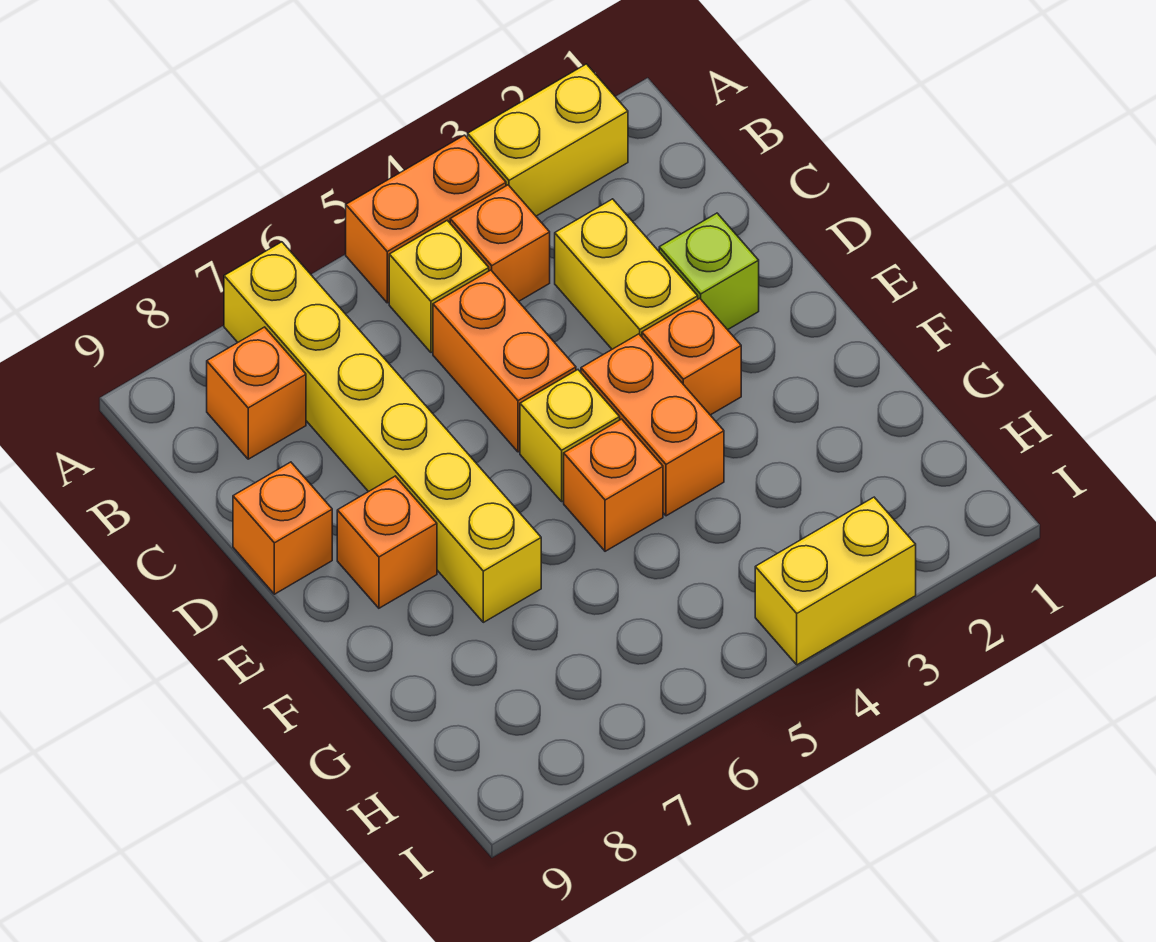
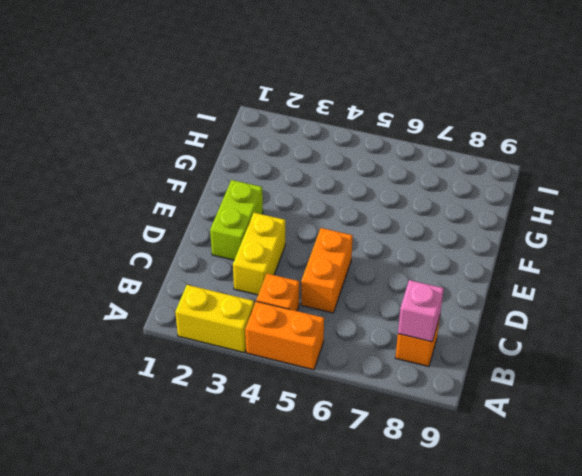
pink 1x1 brick [398,280,444,342] -> none
lime 1x2 brick [210,180,263,260] -> lime 1x1 brick [659,213,759,330]
none -> yellow 1x6 brick [224,242,541,622]
none -> yellow 1x1 brick [389,220,489,352]
none -> orange 1x1 brick [233,462,332,594]

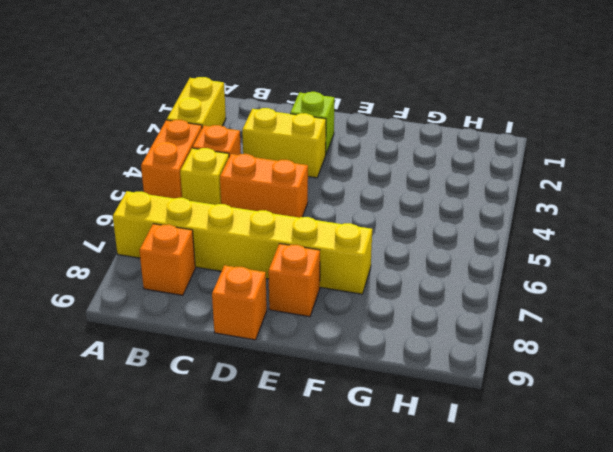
none -> orange 1x1 brick [642,298,741,415]
none -> orange 1x2 brick [581,334,724,516]
none -> yellow 1x1 brick [520,370,620,501]

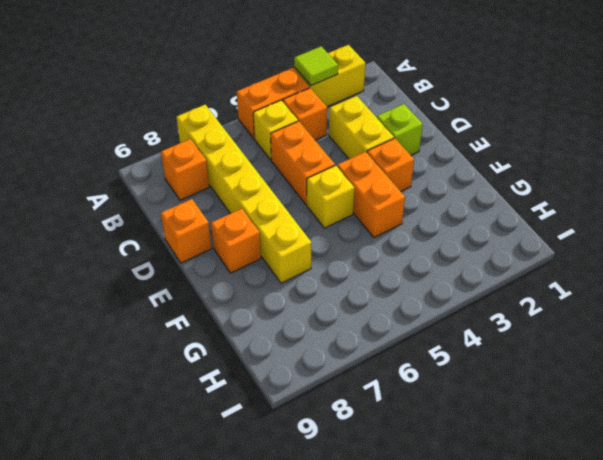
lime 1x1 tile [294,46,338,86] -> none
none -> orange 1x1 brick [564,419,663,551]
none -> yellow 1x2 brick [755,497,916,665]

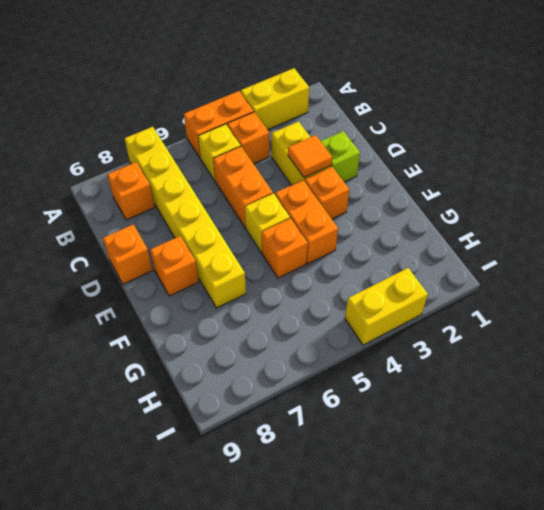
orange 1x1 tile [288,135,332,178] -> none

